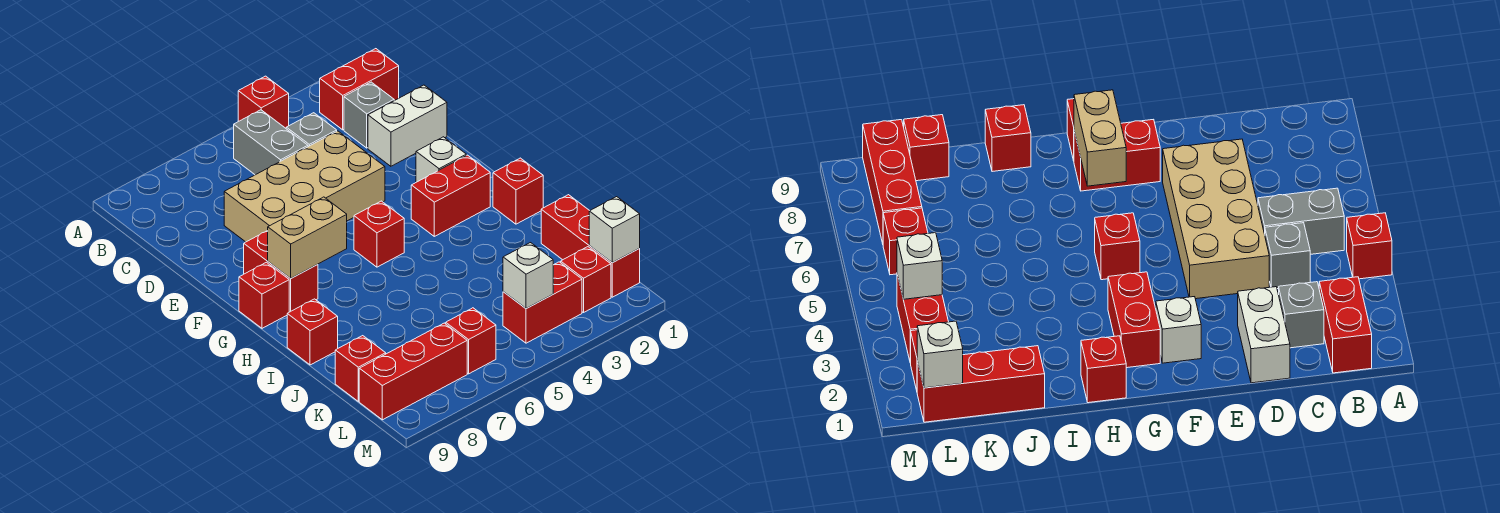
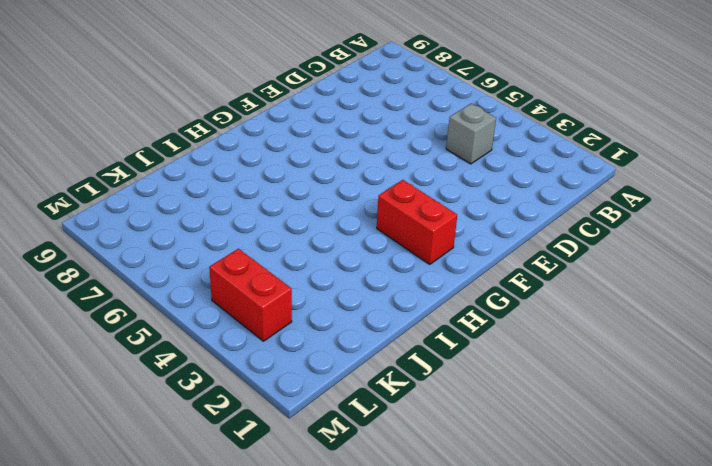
none -> red 1x1 brick [238,76,289,128]
none -> red 1x2 brick [320,49,399,130]
none -> grey 1x2 brick [234,110,308,175]

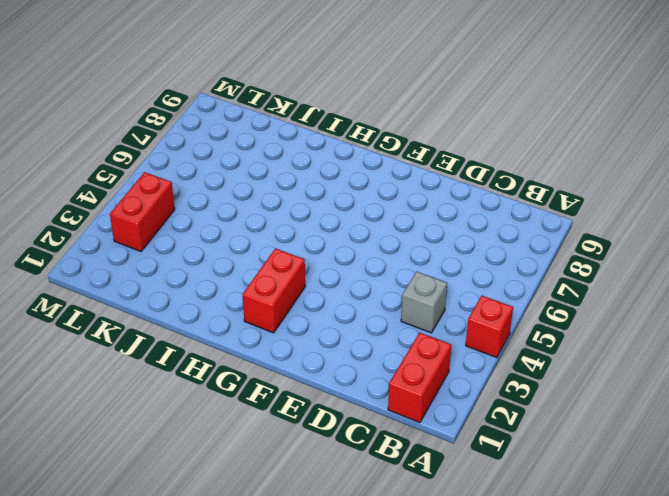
none -> grey 1x2 brick [234,110,308,175]
none -> grey 1x1 brick [344,82,394,148]
none -> white 1x2 brick [368,85,447,166]

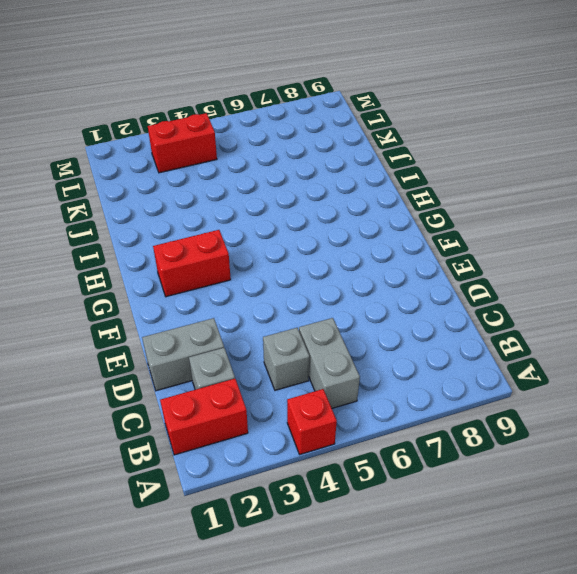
grey 1x2 brick [142,318,224,391] -> white 1x2 brick [368,85,447,166]
none -> tan 2x4 brick [224,131,385,242]
none -> white 1x1 brick [416,137,466,182]
none -> red 1x2 brick [244,231,318,312]

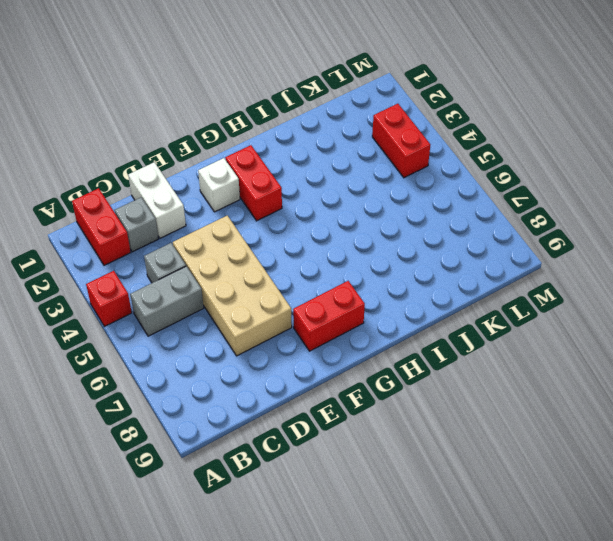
none -> red 1x1 brick [354,201,404,267]
none -> red 1x1 brick [239,262,289,328]
none -> red 1x1 brick [493,158,543,224]

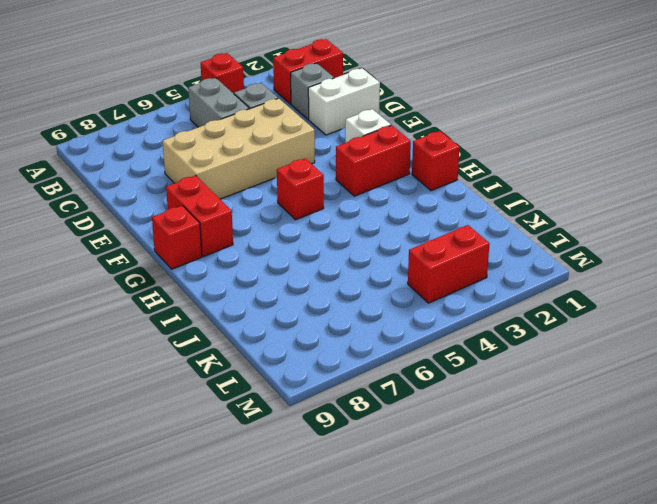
none -> red 1x1 brick [287,299,338,365]
none -> red 1x3 brick [541,195,640,297]
none -> red 1x1 brick [335,336,386,401]

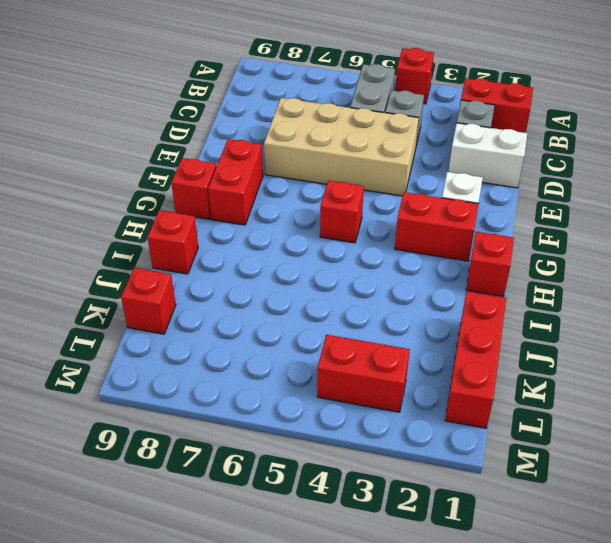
none -> red 1x1 brick [561,247,611,313]
none -> red 1x1 brick [446,308,496,374]
none -> red 1x3 brick [359,323,467,420]

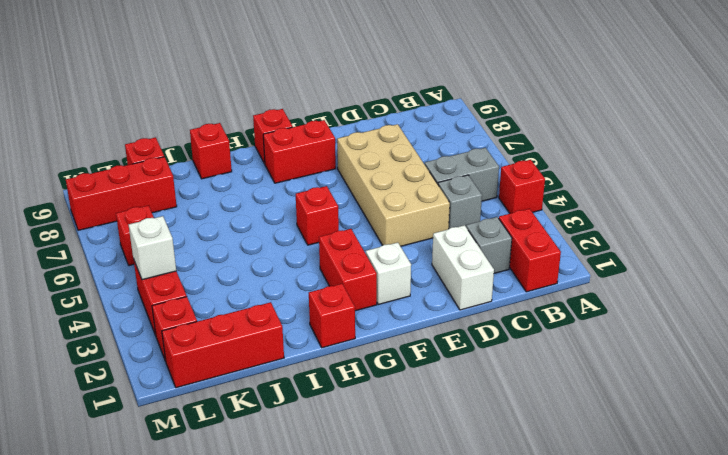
red 1x3 brick [66,157,177,230] -> red 1x3 brick turned to [359,323,467,420]
none -> tan 1x2 brick [268,197,347,278]
none -> white 1x1 brick [589,197,640,263]

